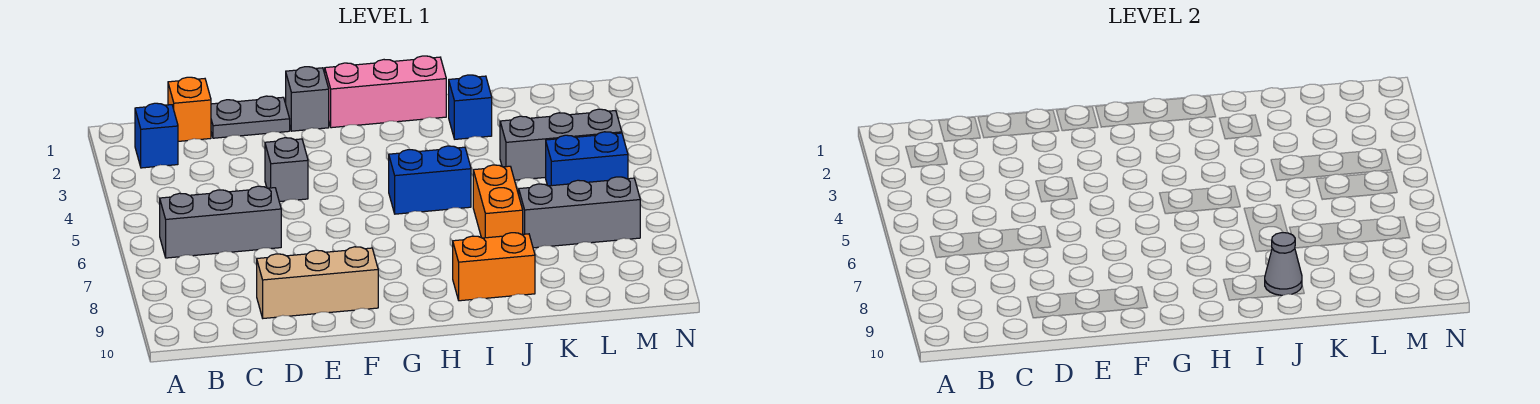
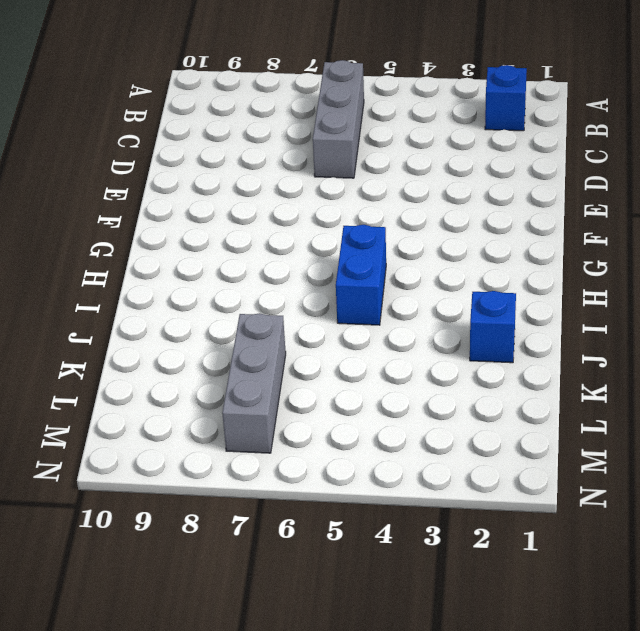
none -> orange 1x1 brick [168,77,211,141]
none -> grey 1x2 plate [211,96,290,138]
none -> tan 1x3 brick [257,247,378,318]

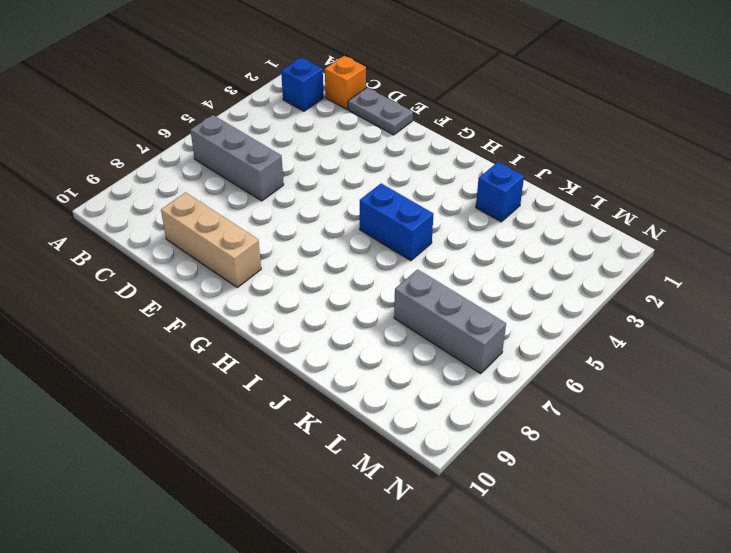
none -> grey 1x1 brick [265,138,308,202]
none -> grey 1x1 brick [286,67,329,131]
none -> pink 1x3 brick [325,56,446,128]

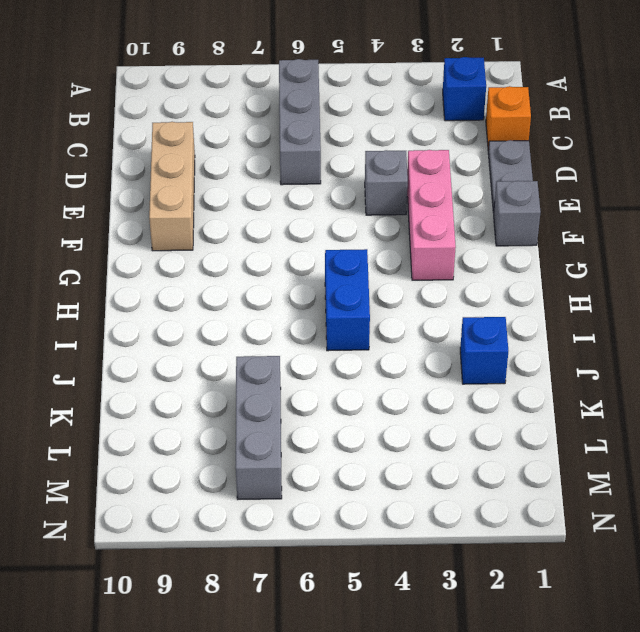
pink 1x3 brick [407,150,456,280] -> pink 1x3 brick moved to [325,56,446,128]
none -> orange 1x2 brick [453,233,535,301]
none -> orange 1x2 brick [473,165,523,238]
none -> grey 1x3 brick [500,109,622,180]

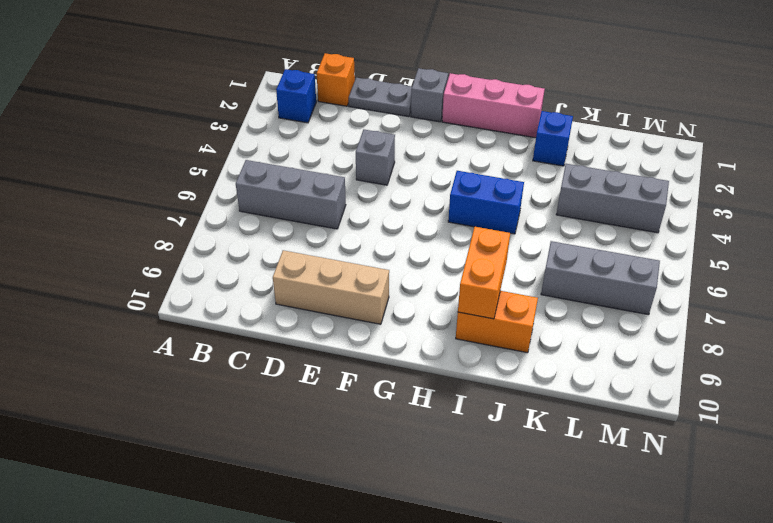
orange 1x2 brick [458,227,510,319] -> orange 1x2 brick moved to [473,165,523,238]
none -> blue 1x2 brick [546,132,628,186]
none -> grey 1x1 cone [1265,233,1302,295]

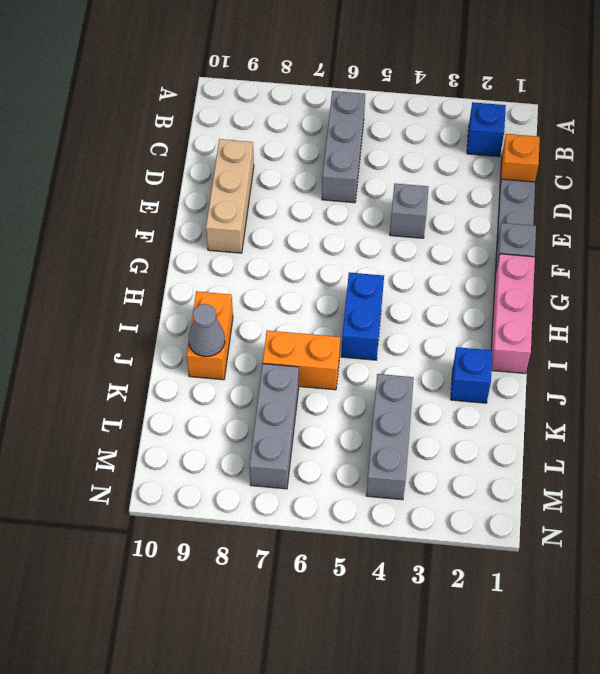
none -> blue 1x2 brick [546,132,628,186]

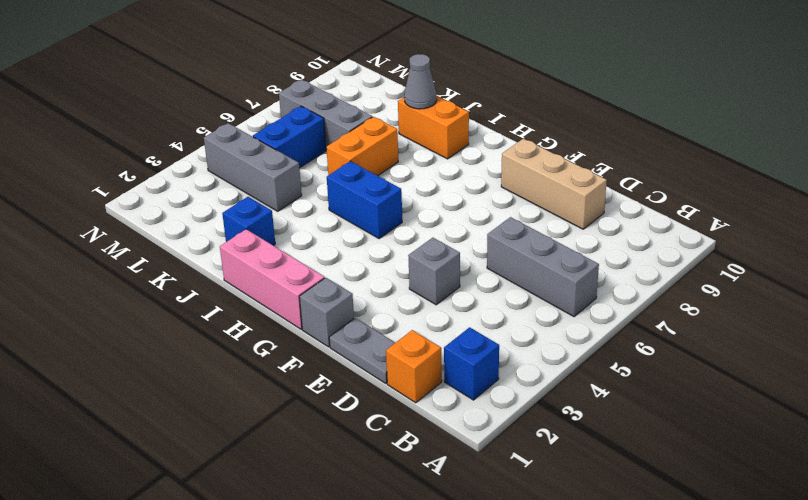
blue 1x2 brick [253,106,326,168] -> blue 1x2 brick turned to [546,132,628,186]

